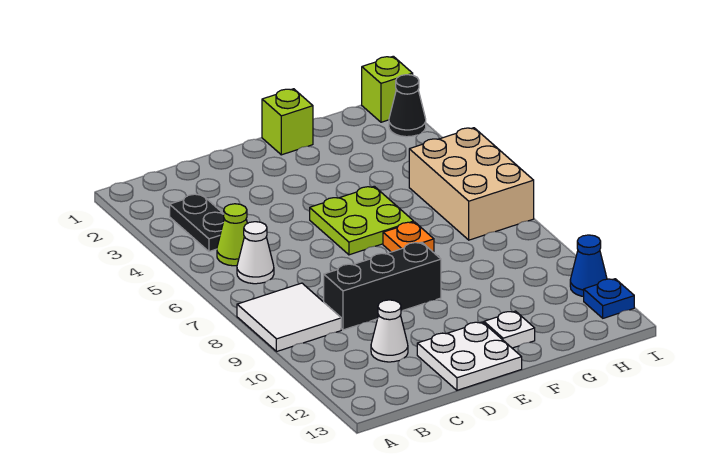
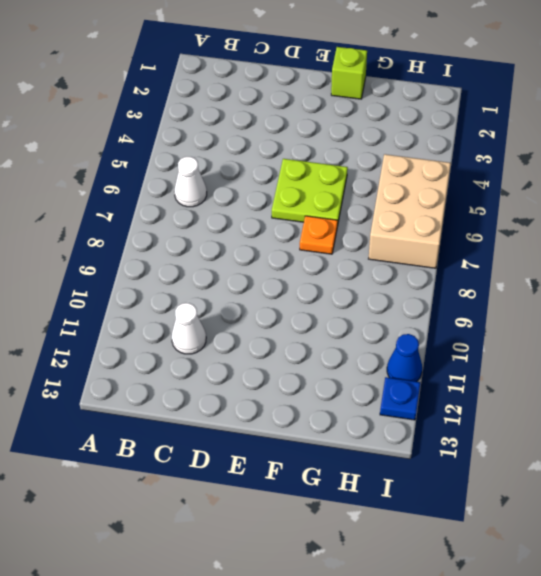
none -> white 2x2 tile [237,283,341,352]
none -> black 1x2 plate [170,194,224,252]
none -> lime 1x1 cone [217,204,247,266]

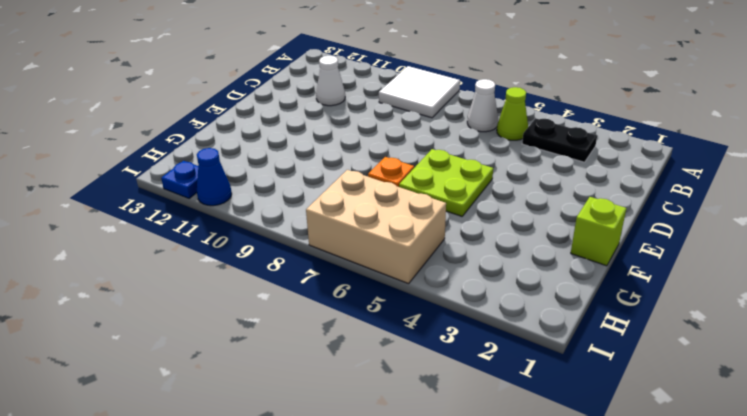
none -> black 1x3 brick [324,242,441,330]
none -> white 2x2 plate [417,322,522,390]
none -> white 1x1 plate [484,311,535,348]

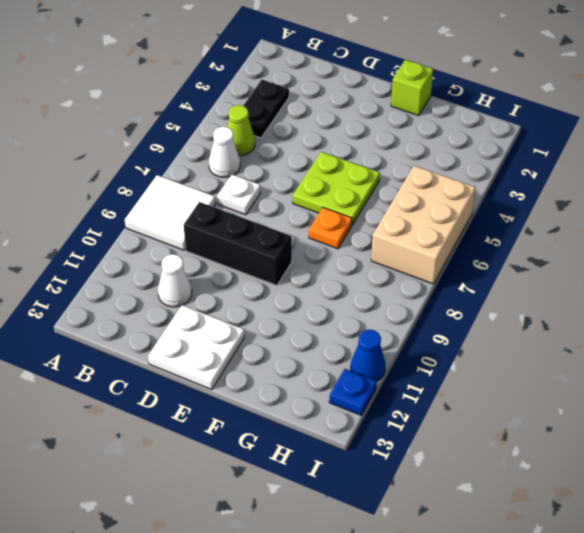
white 1x1 plate [217,175,260,215] -> white 1x1 plate moved to [484,311,535,348]
none -> lime 1x1 brick [362,56,413,122]
none -> black 1x1 cone [389,75,426,137]

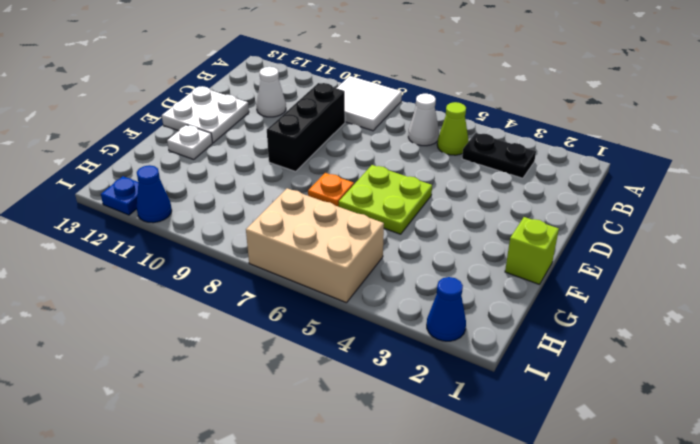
blue 1x1 cone [427,277,466,341] -> black 1x1 cone [389,75,426,137]
none -> lime 1x1 brick [362,56,413,122]

